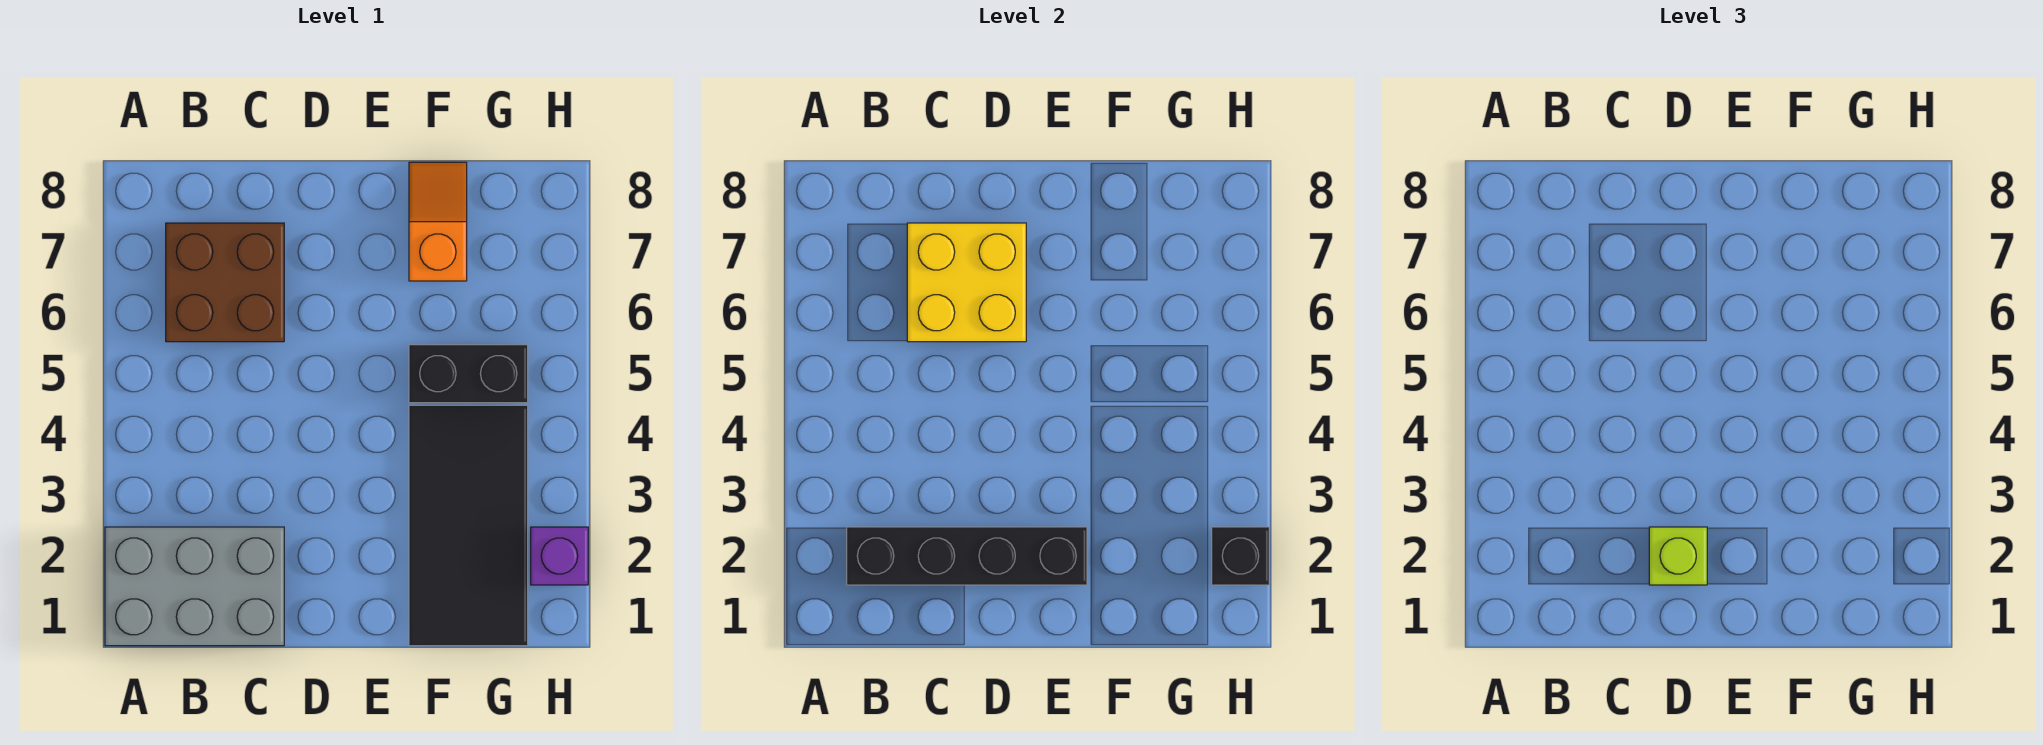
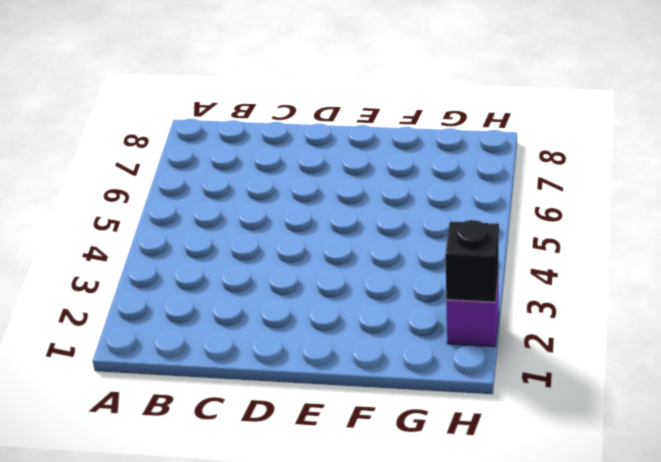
none -> grey 2x3 brick [105,527,284,646]
none -> brown 2x2 brick [166,223,284,342]

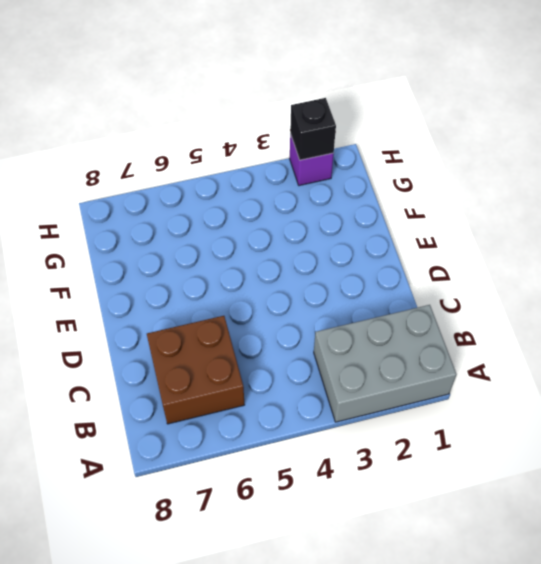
grey 2x3 brick [314,305,457,422] -> grey 2x3 brick turned to [105,527,284,646]
none -> black 2x4 tile [409,405,528,646]
none -> black 1x2 brick [409,345,528,403]

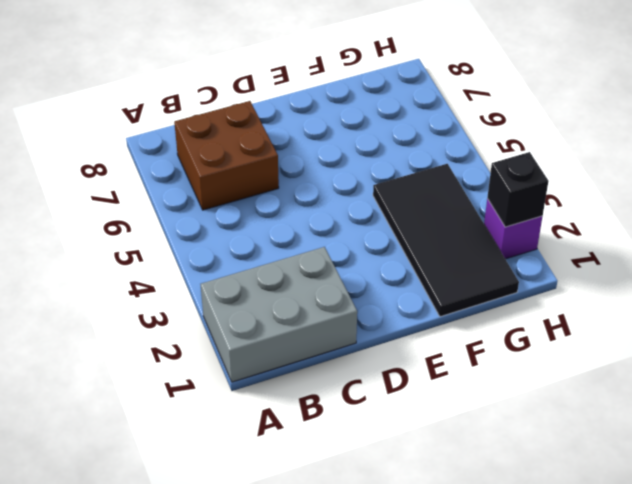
none -> black 1x2 brick [409,345,528,403]
none -> orange 1x2 slope [409,162,467,281]

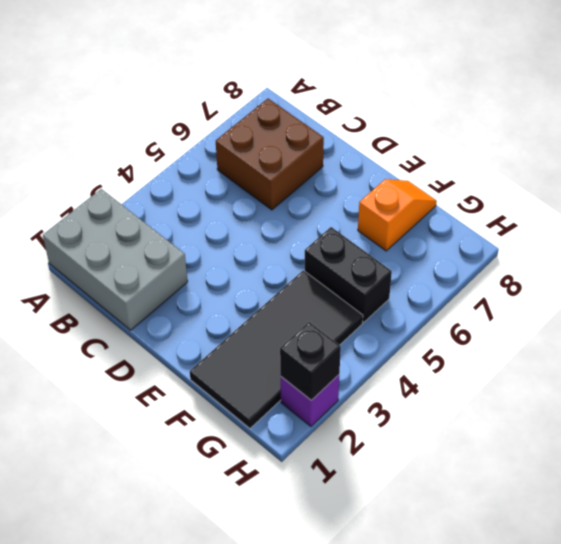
none -> black 1x4 brick [847,527,1087,585]
none -> yellow 2x2 brick [907,223,1026,342]

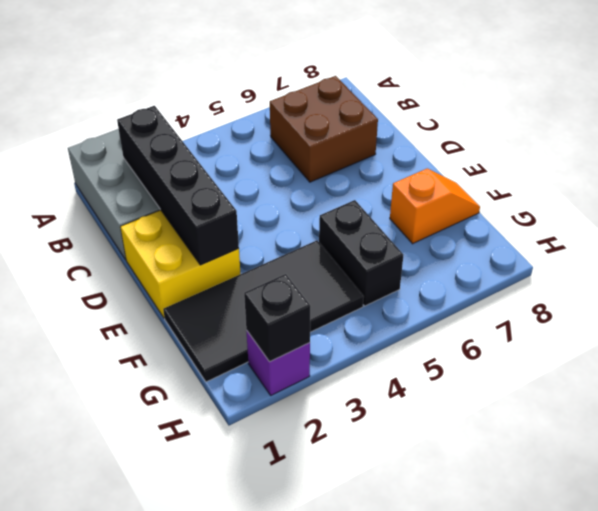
yellow 2x2 brick [120,210,240,318] -> yellow 2x2 brick moved to [907,223,1026,342]
none -> lime 1x1 brick [1649,527,1707,585]

